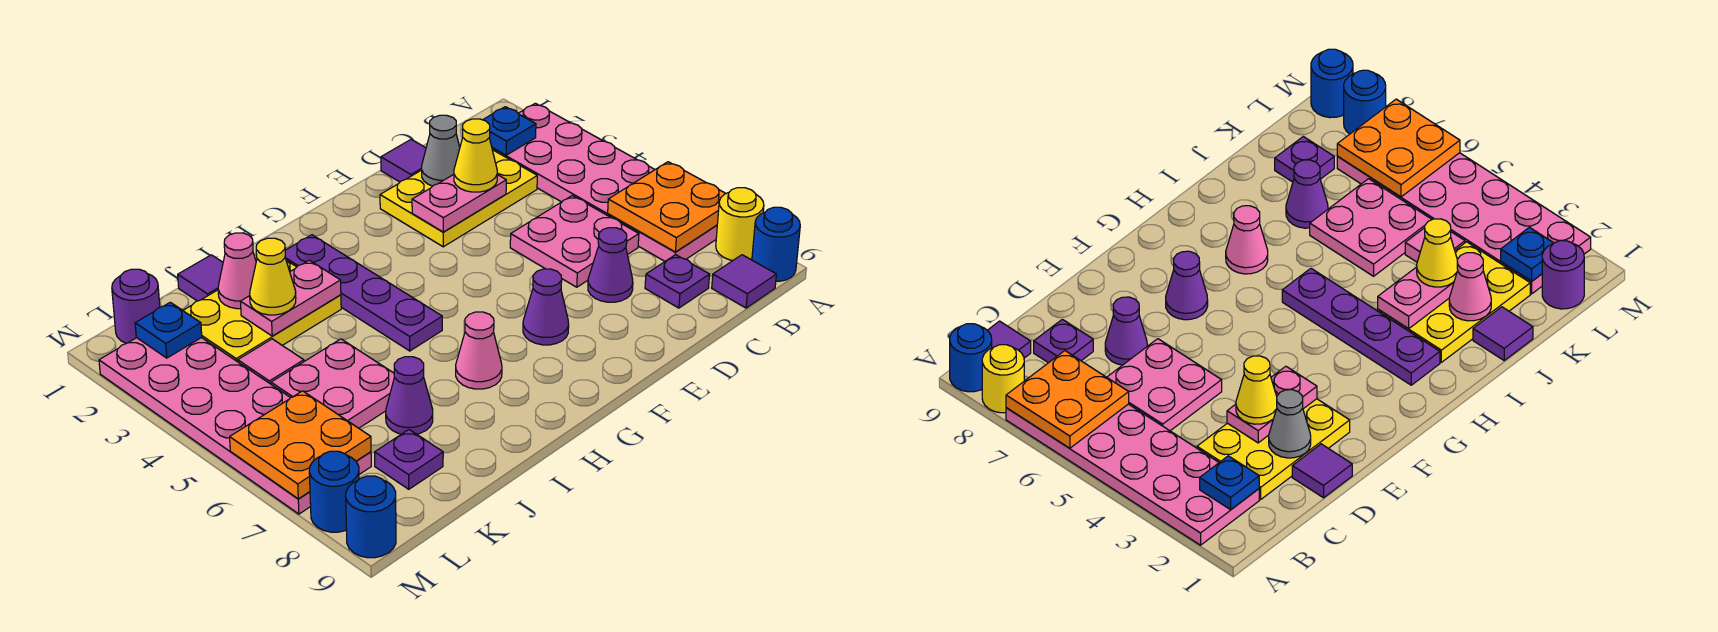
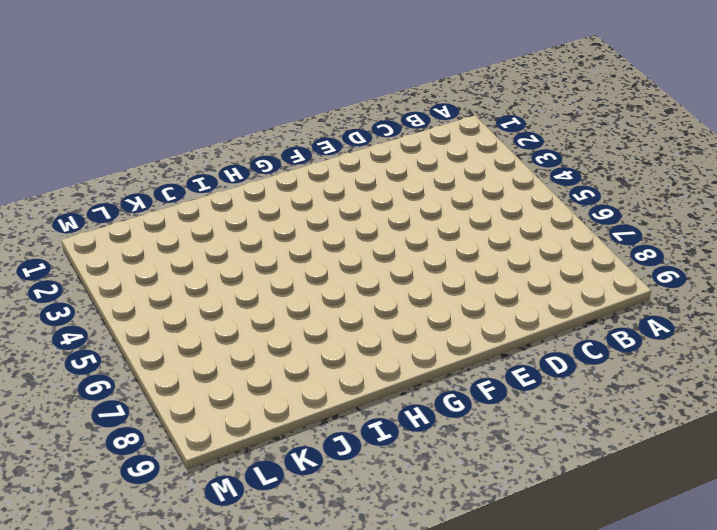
none -> pink 2x6 plate [492,103,717,261]
none -> yellow 1x1 round brick [716,188,764,260]
none -> blue 1x1 round brick [752,207,800,281]
none -> purple 1x1 tile [712,255,776,308]

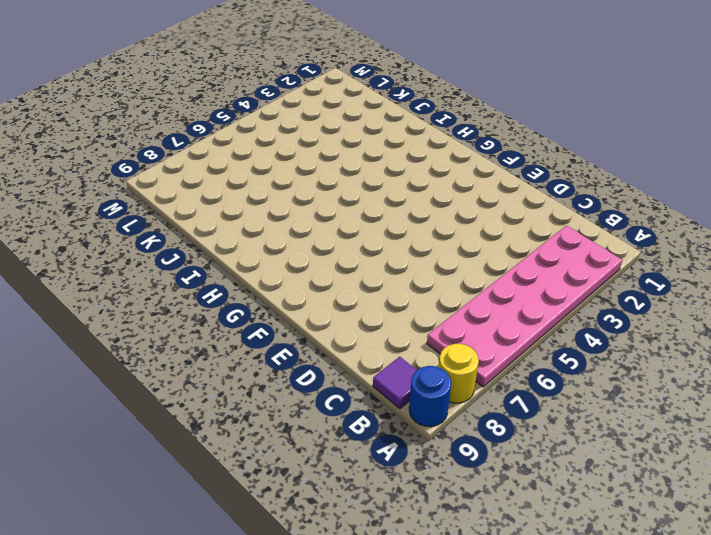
none -> yellow 2x3 plate [380,150,537,247]
none -> pink 2x2 plate [510,196,639,287]
none -> purple 1x1 plate [645,255,710,308]
none -> purple 1x1 tile [381,139,426,182]

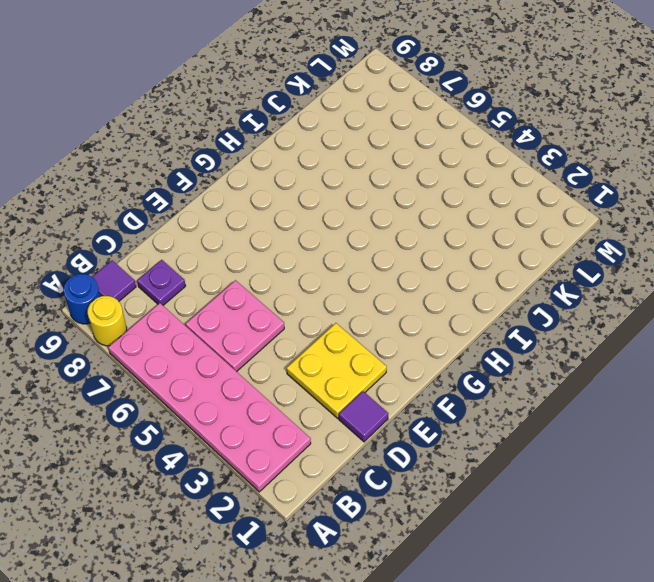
yellow 2x2 plate [287,323,387,418] -> yellow 2x3 plate [380,150,537,247]
none -> purple 1x1 cone [588,228,633,302]
none -> purple 1x1 cone [523,269,569,345]
none -> purple 1x4 plate [285,235,442,351]
none -> pink 1x1 cone [456,312,502,389]

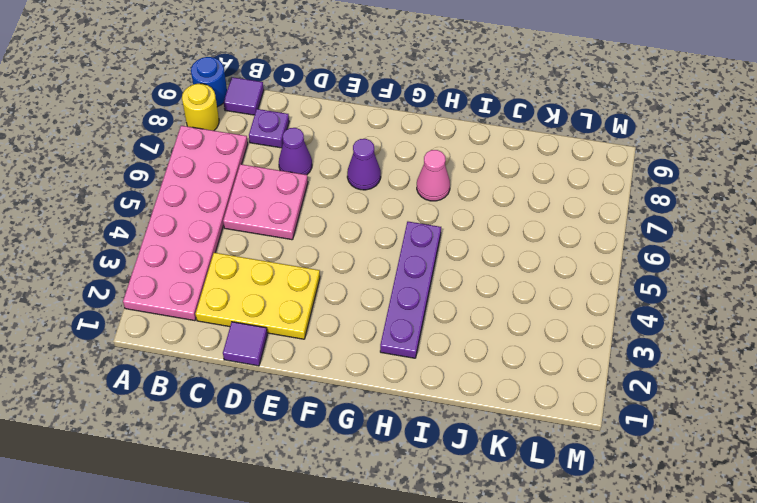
none -> yellow 2x3 plate [183,260,341,362]
none -> purple 1x1 tile [178,255,223,301]
none -> pink 2x2 plate [271,339,394,428]
none -> purple 1x1 cone [386,357,433,434]

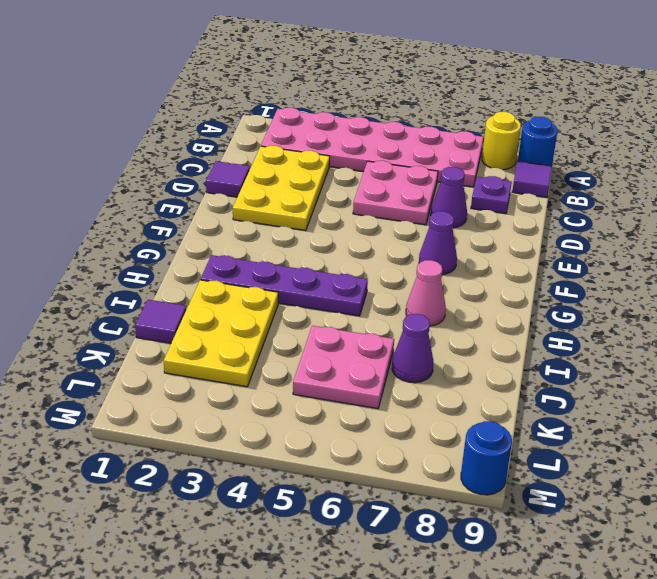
none -> pink 1x1 tile [238,339,304,384]
none -> purple 1x1 plate [375,430,443,489]
none -> purple 1x1 round brick [112,269,160,344]
none -> pink 2x6 plate [99,338,371,514]

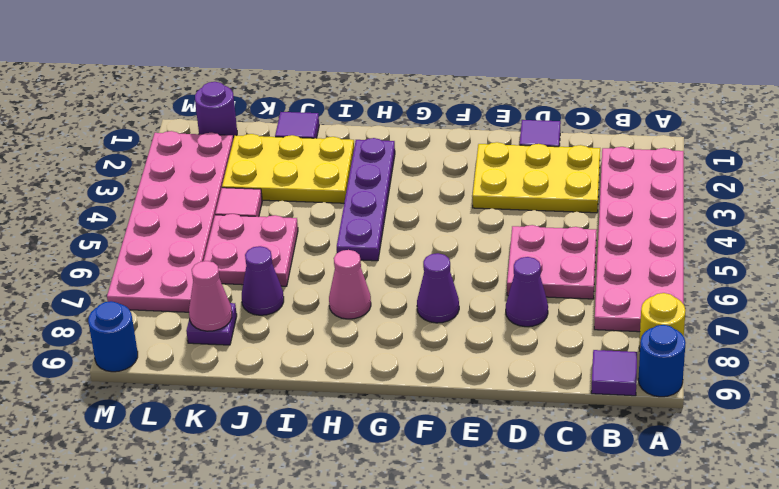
pink 1x1 cone [189,261,232,331] -> pink 1x1 cone moved to [218,233,256,309]
none -> purple 1x1 plate [645,255,710,308]
none -> blue 1x1 round brick [309,451,359,532]
none -> orange 2x2 plate [608,162,726,252]
none -> blue 1x1 plate [483,107,536,155]

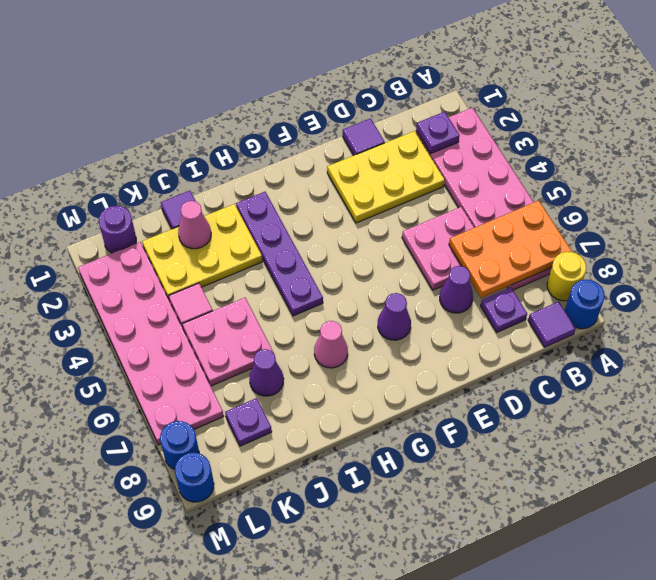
orange 2x3 plate [449,201,572,298] -> orange 2x2 plate [608,162,726,252]
purple 1x1 plate [416,112,460,153] -> blue 1x1 plate [483,107,536,155]
none -> grey 1x1 cone [422,115,460,186]
none -> pink 1x2 plate [412,175,506,232]
none -> pink 1x2 plate [240,260,341,336]
none -> blue 1x1 plate [135,302,202,358]

